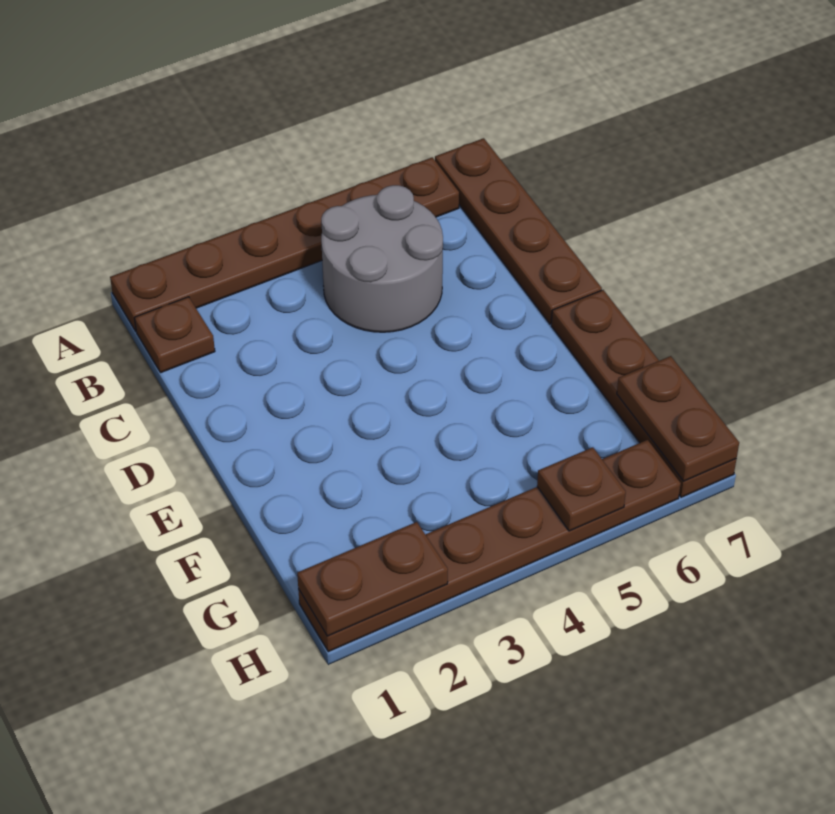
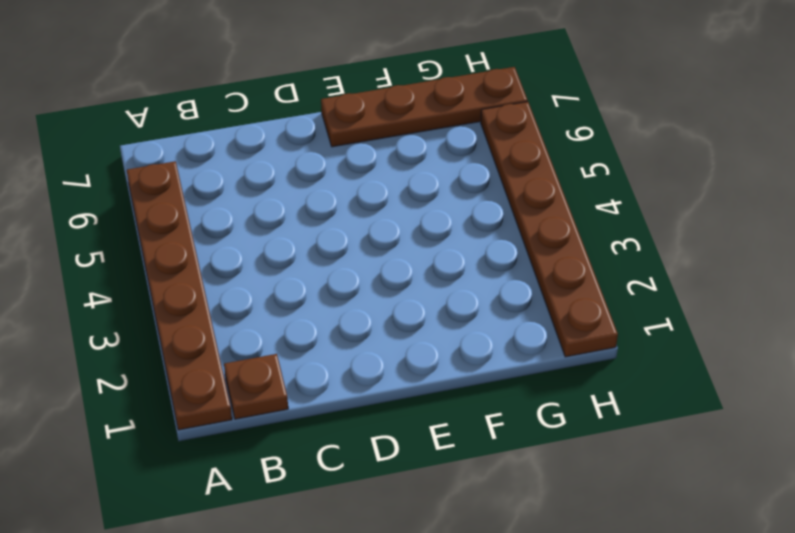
none -> brown 1x4 plate [435,138,602,324]
none -> grey 2x2 round brick [321,185,443,332]

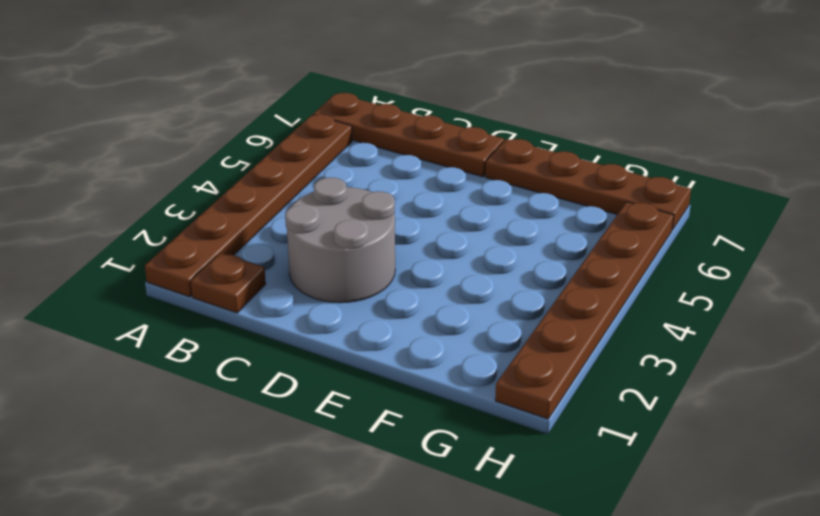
grey 2x2 round brick [285,177,395,303] -> grey 2x2 round brick moved to [321,185,443,332]
none -> brown 1x2 plate [617,356,739,481]
none -> brown 1x2 plate [297,522,448,636]

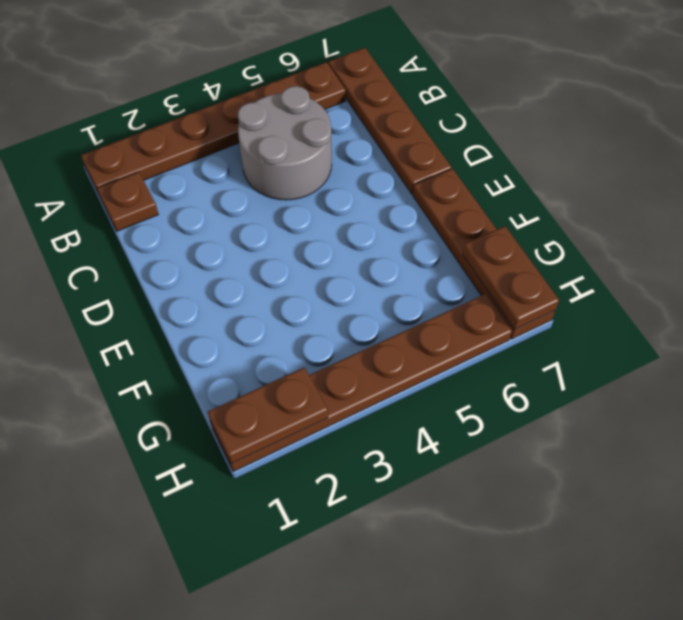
none -> brown 1x1 plate [537,447,626,531]

